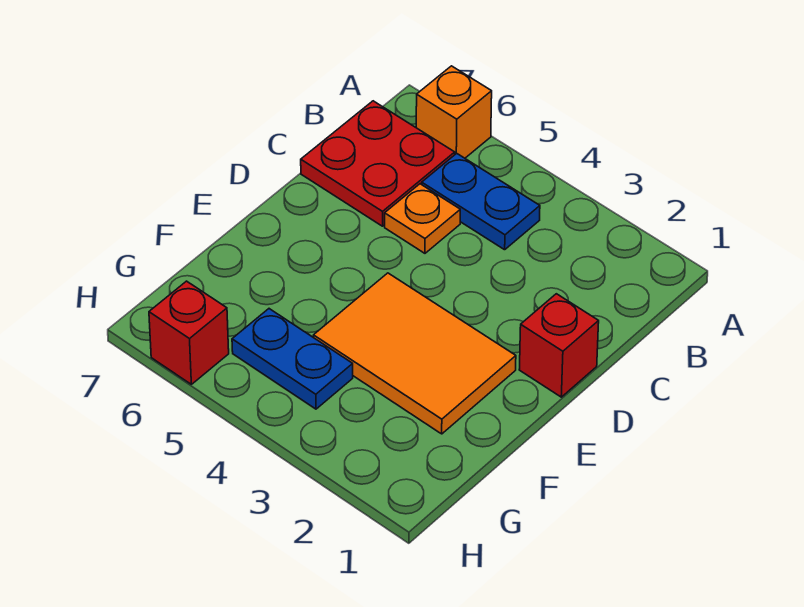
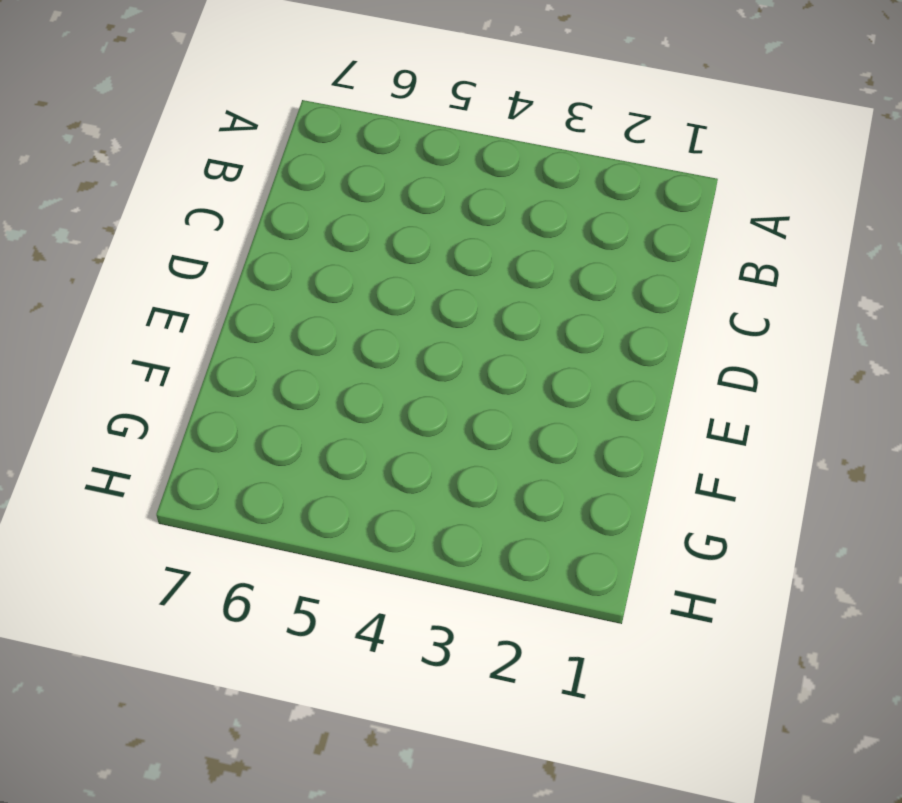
none -> orange 1x1 brick [416,66,492,158]
none -> blue 1x2 plate [422,153,540,250]

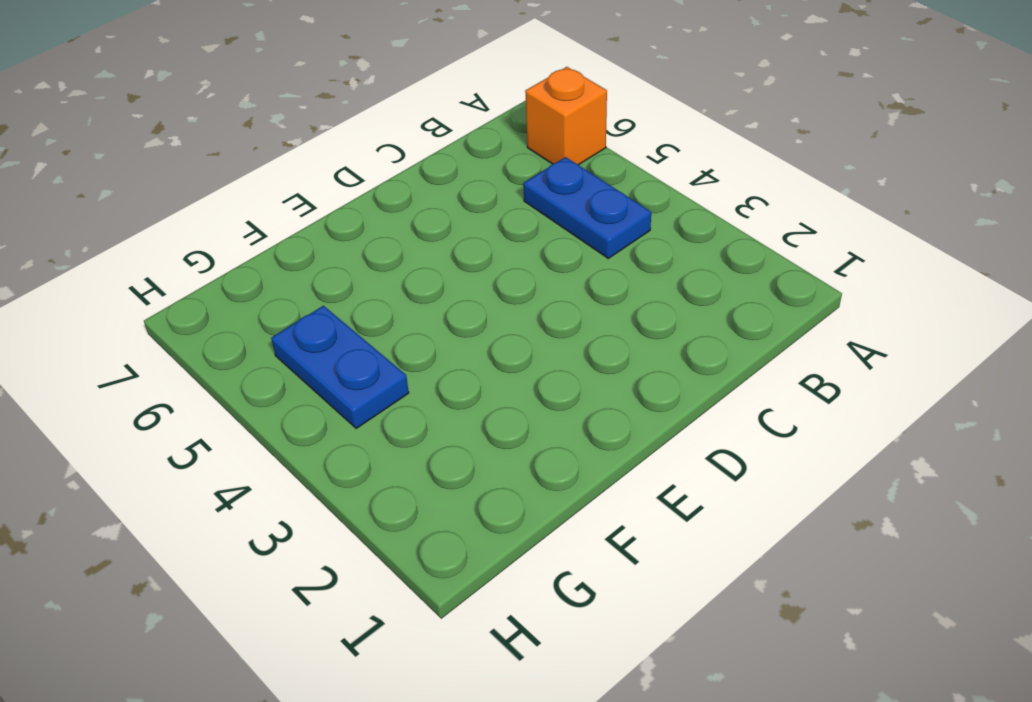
none -> red 2x2 plate [301,101,455,226]
none -> orange 1x1 plate [385,184,460,253]

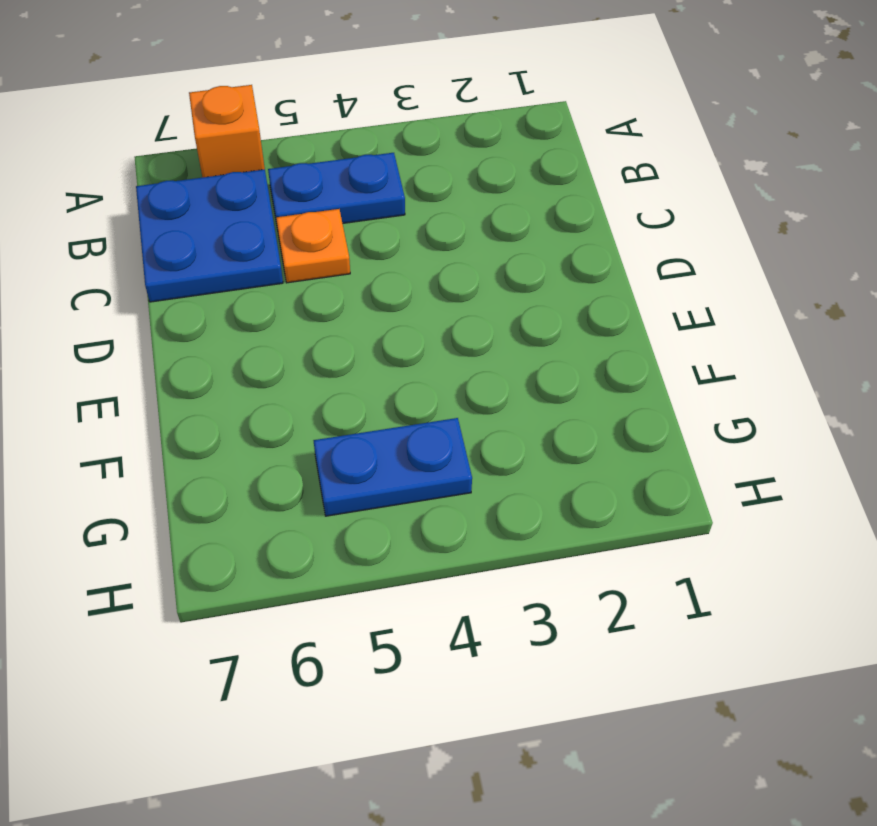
blue 2x2 plate [136,169,283,302] -> red 2x2 plate [301,101,455,226]
none -> red 1x1 brick [519,294,599,397]
none -> orange 2x3 tile [314,273,516,434]

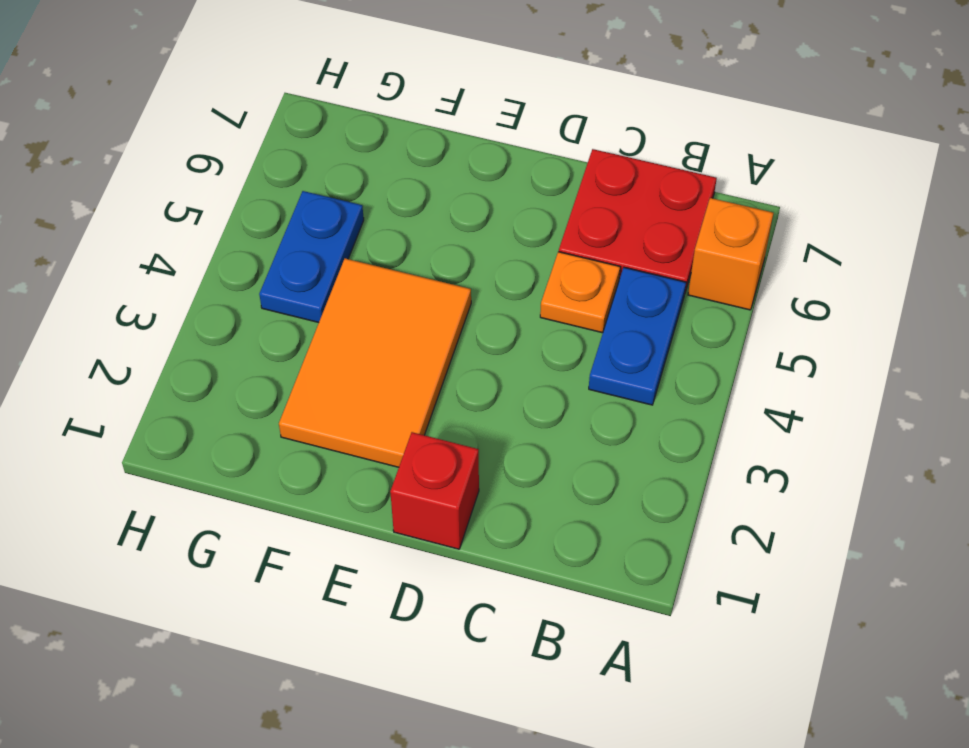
none -> red 1x1 brick [149,281,229,384]

